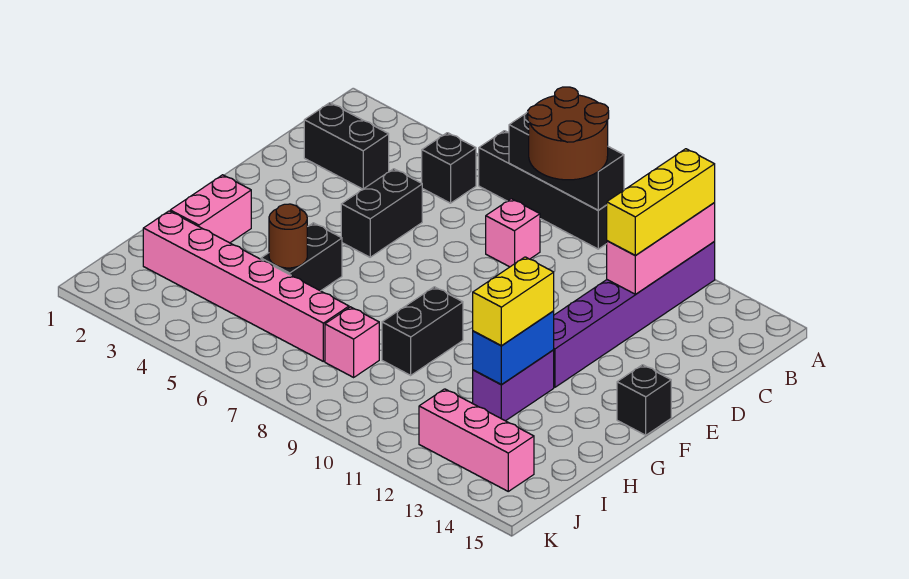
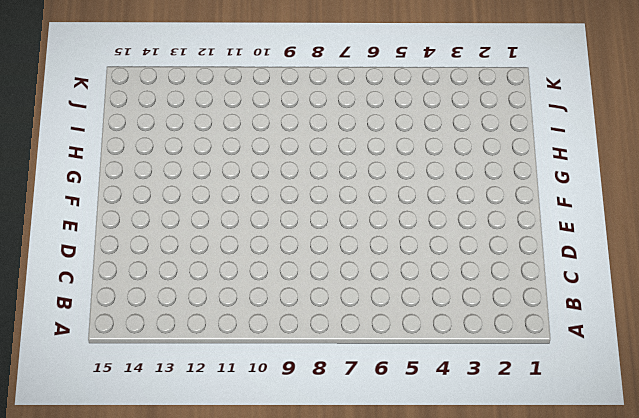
none -> black 1x4 brick [479,131,607,249]
none -> purple 1x6 brick [554,242,715,387]
none -> black 1x1 brick [422,133,476,203]

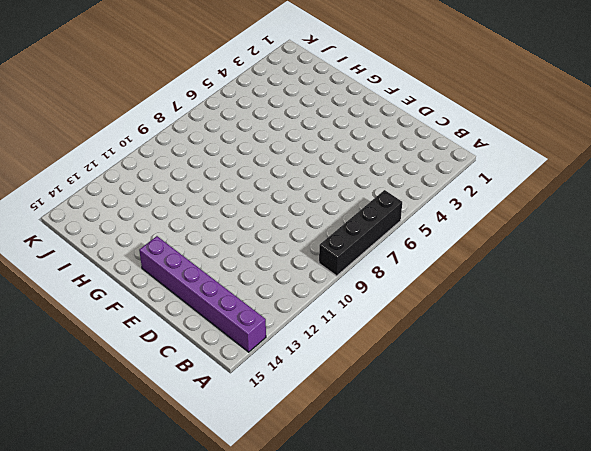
purple 1x6 brick [139,236,266,352] -> purple 1x6 brick moved to [554,242,715,387]
none -> black 1x1 brick [422,133,476,203]
none -> black 1x2 brick [304,103,389,189]
none -> pink 1x1 brick [486,199,540,267]

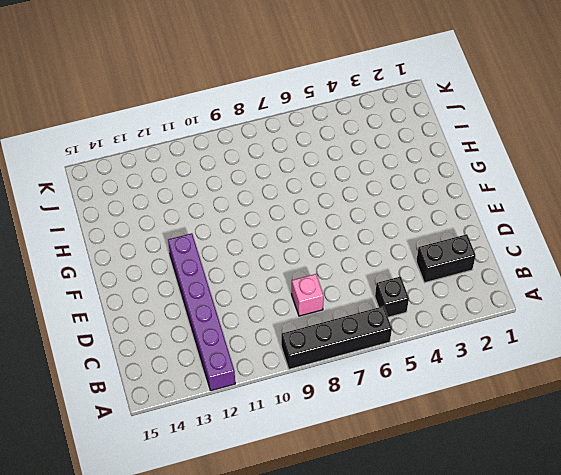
none -> black 1x2 brick [341,169,422,257]
none -> black 1x1 brick [617,365,671,435]
none -> pink 1x2 brick [170,175,251,243]

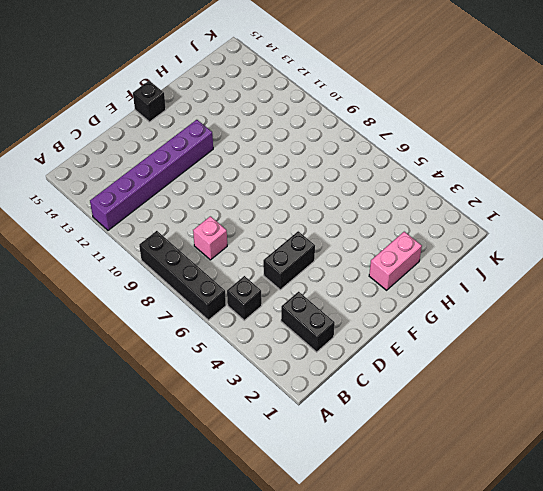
none -> black 1x2 brick [261,223,342,291]
none -> black 1x2 brick [382,287,463,375]
none -> purple 1x2 brick [473,350,554,421]

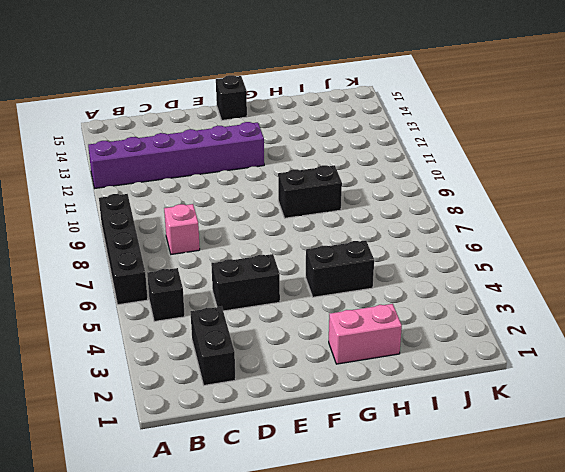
none -> purple 1x2 brick [473,350,554,421]
none -> pink 1x6 brick [143,211,349,361]
none -> pink 1x1 brick [325,307,379,377]

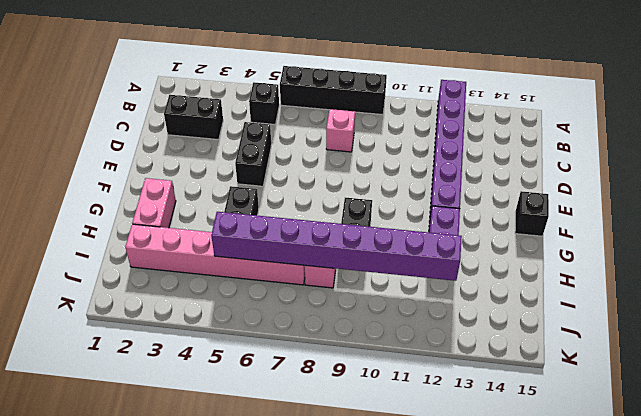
purple 1x8 brick [211,212,462,281] -> none
none -> pink 1x3 brick [419,389,534,491]
none -> black 1x3 brick [509,112,624,210]
none -> pink 1x3 brick [607,203,715,294]

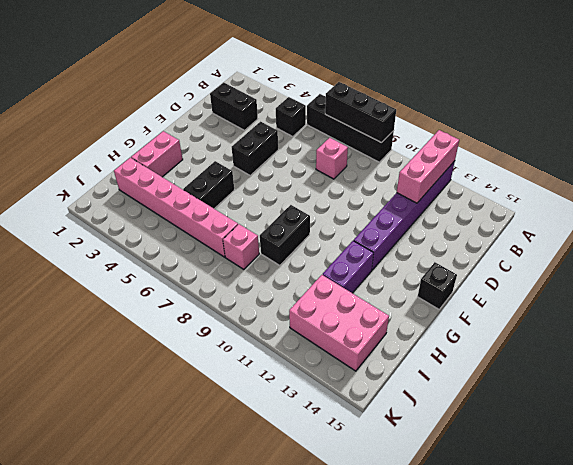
pink 2x3 brick [289,275,389,371] -> pink 1x3 brick [419,389,534,491]
none -> blue 1x2 brick [473,311,554,384]
none -> brown 1x1 round brick [269,204,307,268]
none -> brown 2x2 round brick [528,87,609,180]

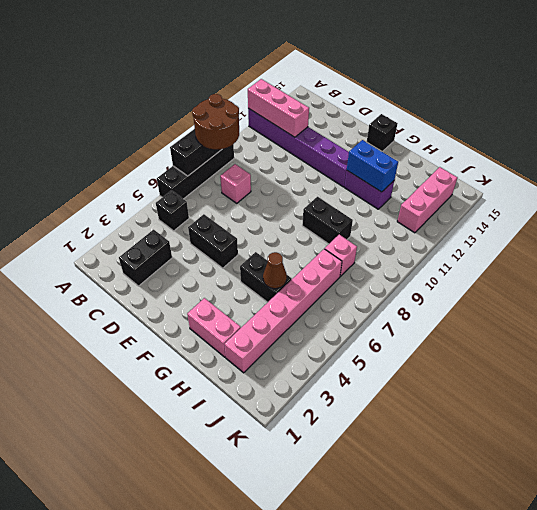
brown 1x1 cone [263,252,287,289] -> brown 1x1 round brick [269,204,307,268]
none -> yellow 1x3 brick [607,149,715,256]
none -> yellow 1x2 brick [473,257,554,346]

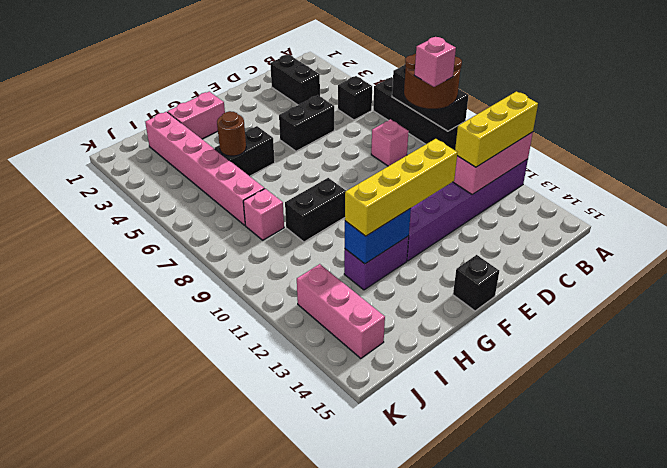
pink 1x1 brick [414,37,456,87] -> none
yellow 1x4 brick [345,139,458,236] -> yellow 1x2 brick [473,257,554,346]

